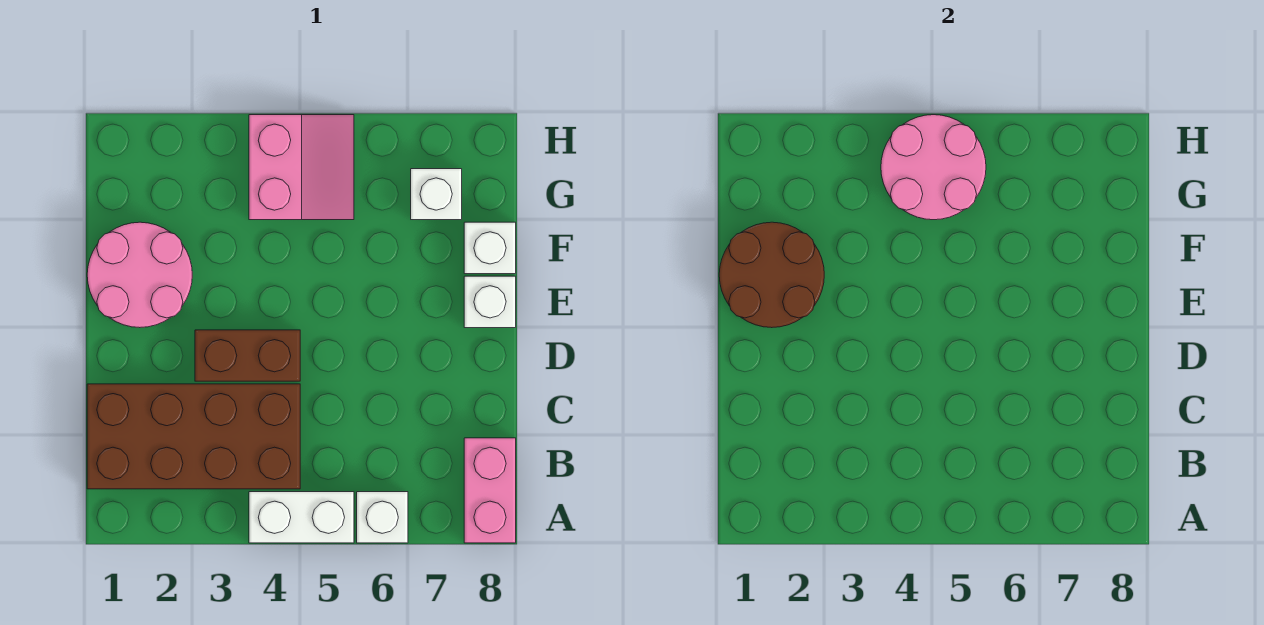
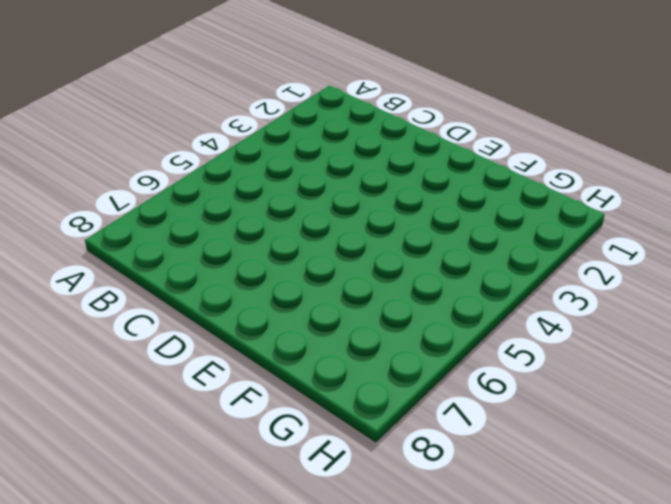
none -> white 1x2 brick [249,492,354,543]
none -> white 1x1 brick [357,492,408,543]
none -> pink 1x2 brick [464,438,516,543]

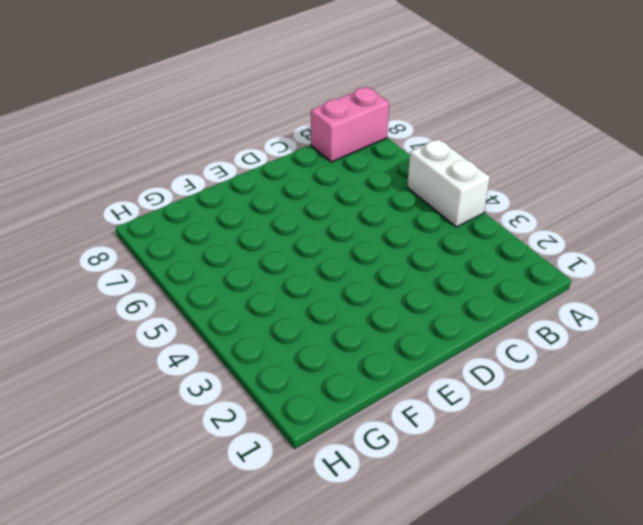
none -> white 1x1 brick [357,492,408,543]
none -> brown 2x4 brick [87,384,300,489]
none -> brown 1x2 brick [195,330,300,381]

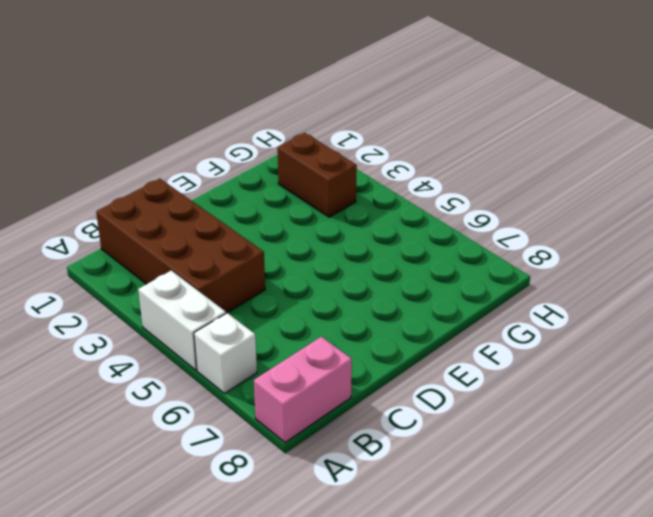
brown 1x2 brick [277,133,357,217] -> brown 1x2 brick moved to [195,330,300,381]
none -> pink 2x2 round brick [87,222,192,328]
none -> white 1x1 brick [464,276,516,328]
none -> white 1x1 brick [464,222,516,274]

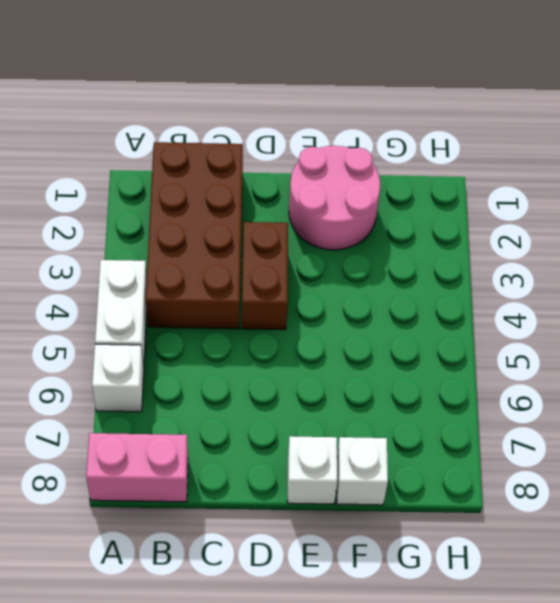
none -> pink 2x2 slope [249,115,354,220]
none -> white 1x1 brick [411,169,462,220]
none -> brown 2x2 round brick [719,222,824,328]

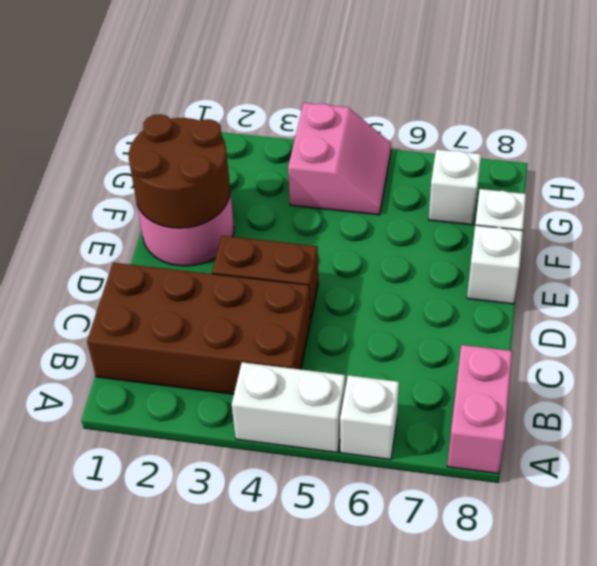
none -> pink 2x2 round brick [881,115,986,220]

